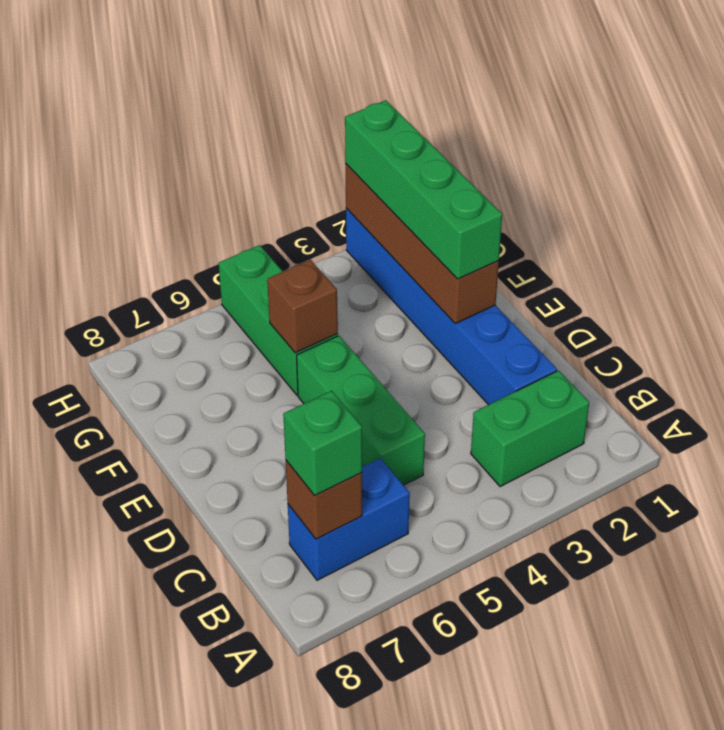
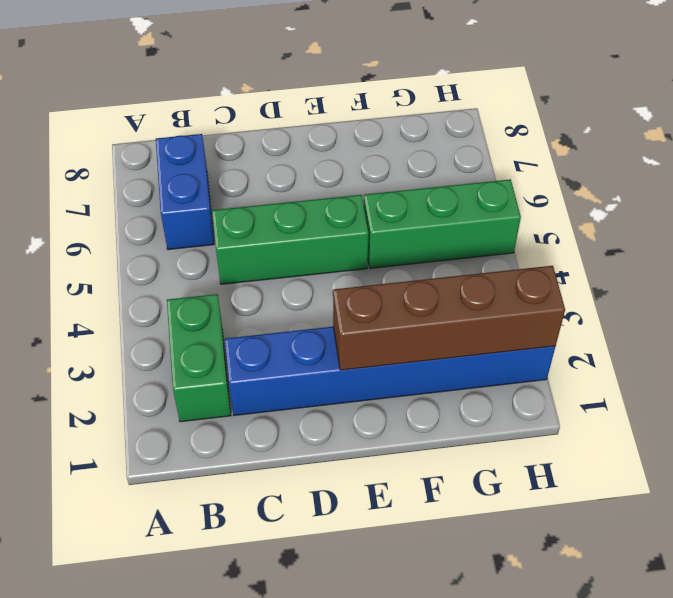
none -> brown 1x1 brick [286,461,362,539]
none -> brown 1x1 brick [267,260,338,353]

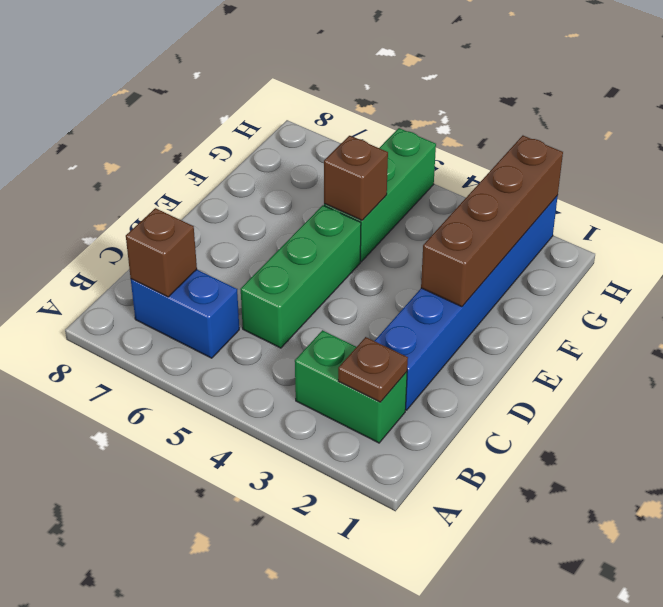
brown 1x1 plate [338,337,408,402] -> none
none -> green 1x1 brick [283,391,362,496]
none -> green 1x4 brick [345,100,502,279]

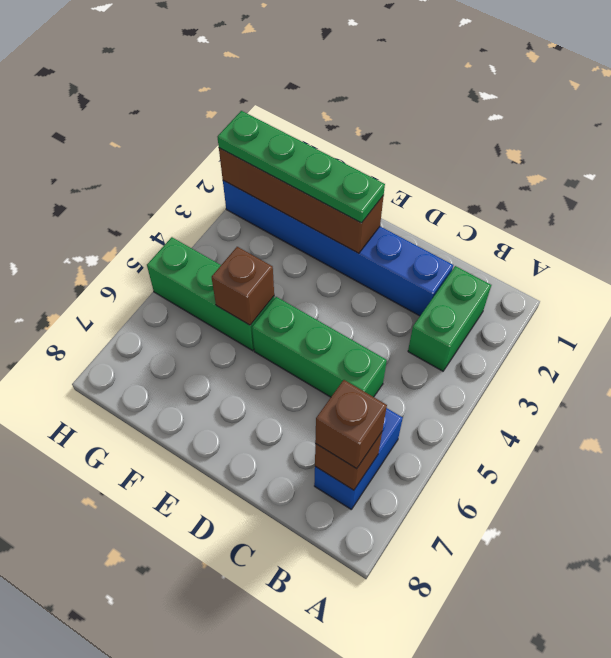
brown 1x1 brick [315,380,387,469] -> green 1x1 brick [283,391,362,496]
green 1x4 plate [218,111,385,223] -> green 1x4 brick [345,100,502,279]

